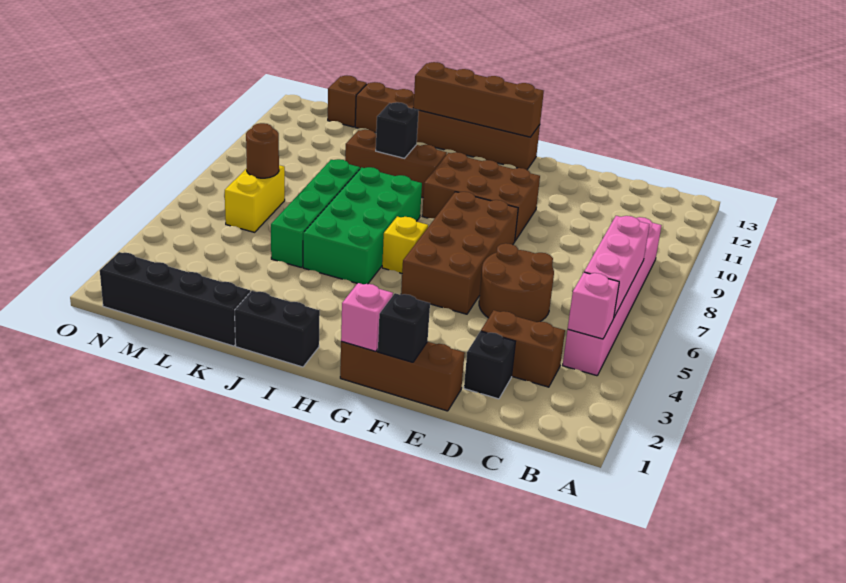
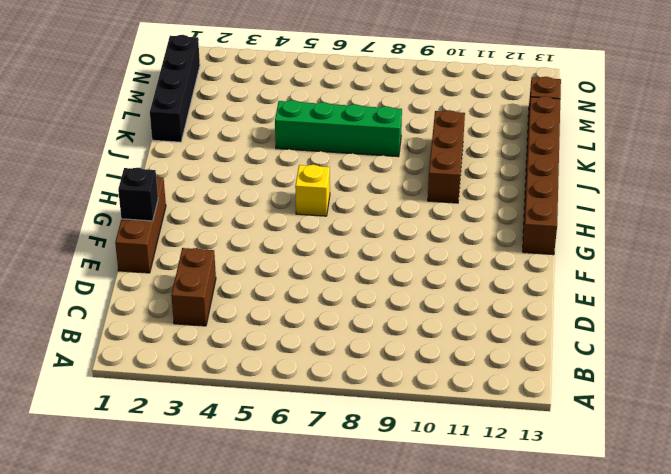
none -> pink 1x6 brick [563,217,662,376]
none -> black 1x1 brick [464,331,515,399]
none -> brown 2x2 round brick [479,243,554,322]

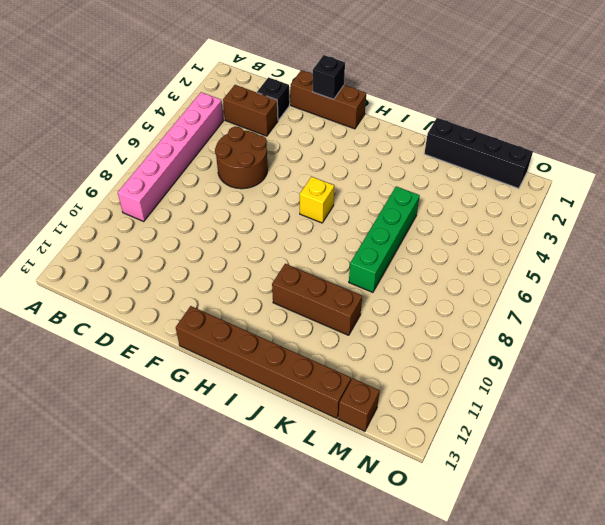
none -> brown 2x4 brick [401,192,518,314]
none -> brown 2x3 brick [422,152,540,241]
none -> black 1x2 brick [235,291,320,367]

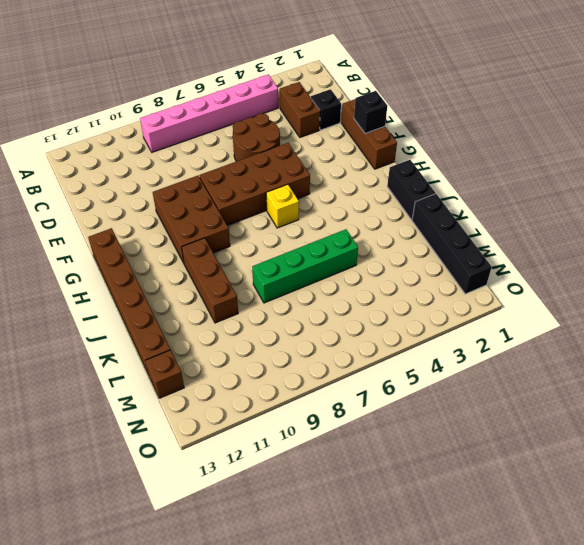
none -> green 2x4 brick [303,167,422,284]
none -> yellow 1x2 brick [225,165,285,232]
none -> pink 1x1 brick [568,272,619,339]

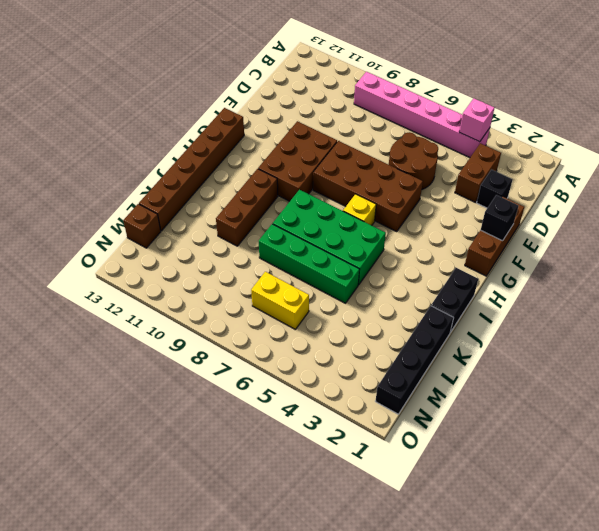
none -> pink 1x3 brick [584,216,650,317]
none -> pink 1x1 brick [341,283,393,352]
none -> brown 1x4 brick [413,62,544,137]

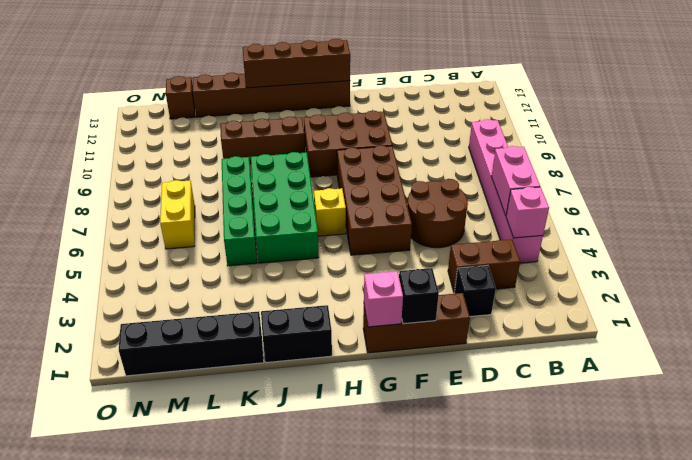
pink 1x2 brick [491,146,540,216] -> pink 1x3 brick [584,216,650,317]
none -> black 1x1 brick [376,102,418,158]
none -> brown 1x1 round brick [246,123,279,178]

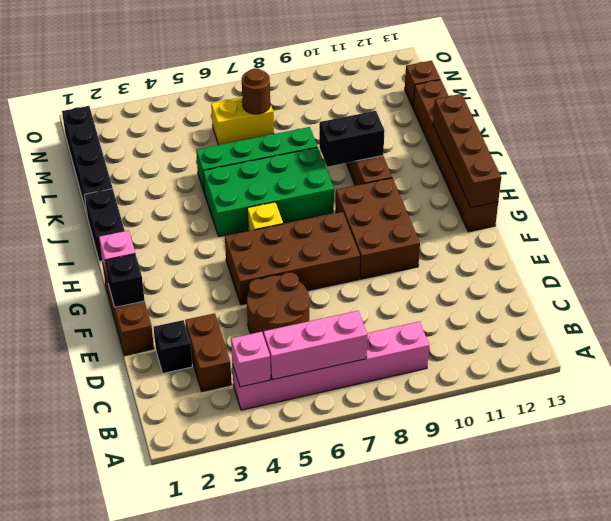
black 1x2 brick [319,111,384,167] -> black 1x1 brick [376,102,418,158]

